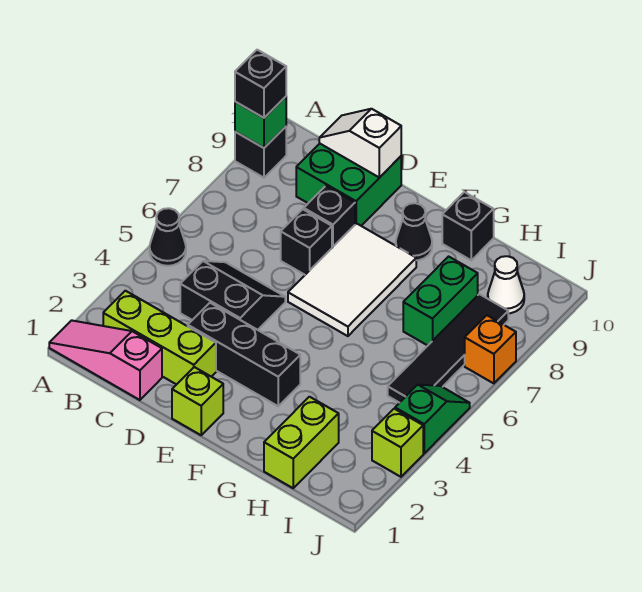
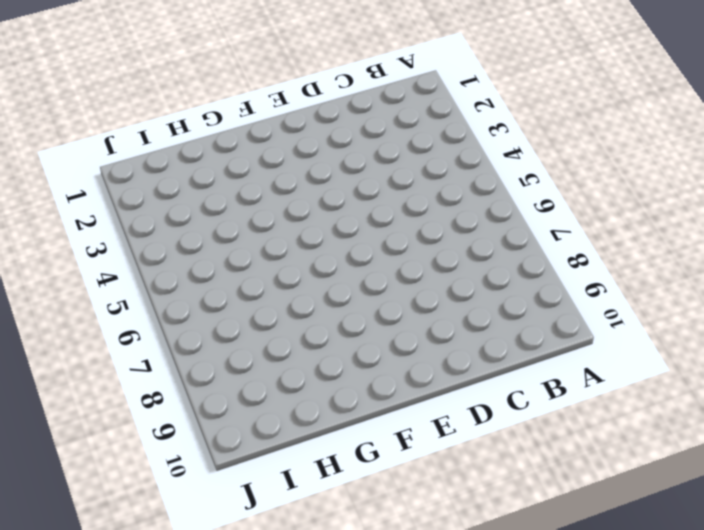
none -> pink 1x3 slope [49,320,162,400]
none -> black 1x1 cone [149,208,186,266]
none -> black 1x1 brick [235,127,286,178]

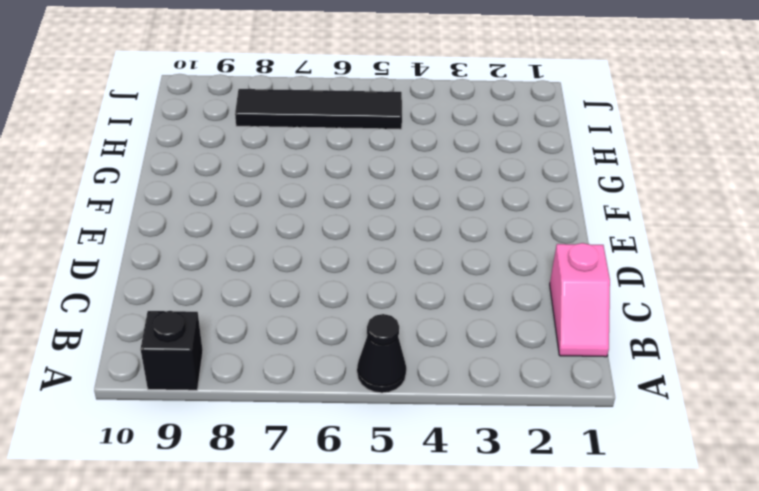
pink 1x2 slope [550,243,610,357] -> pink 1x3 slope [49,320,162,400]
none -> lime 1x3 brick [103,291,216,385]
none -> black 2x2 slope [180,261,285,330]
none -> green 2x2 brick [296,144,401,226]

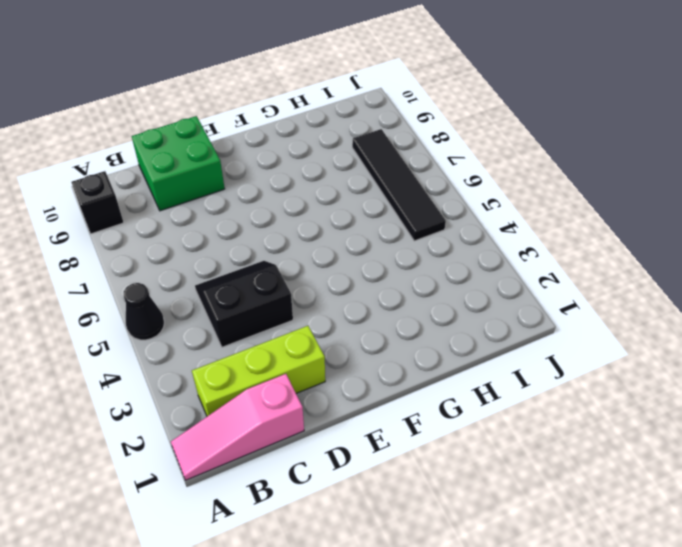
none -> black 1x3 brick [188,303,300,406]
none -> black 1x1 brick [281,209,332,275]
none -> black 1x1 brick [304,186,355,248]

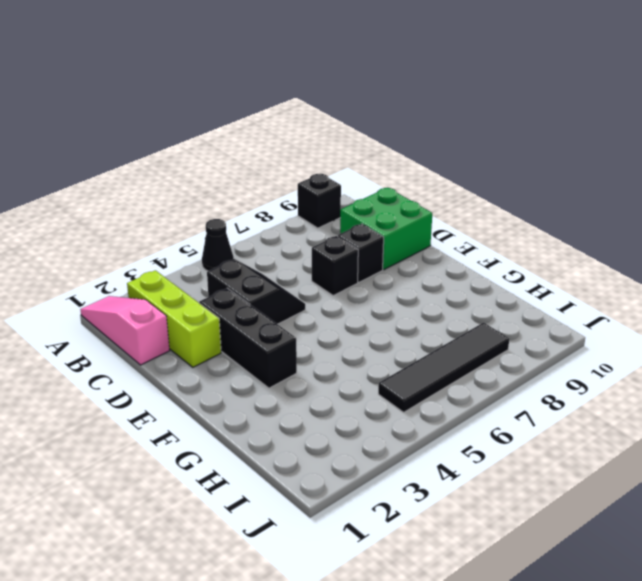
none -> lime 1x1 brick [172,367,223,435]
none -> white 2x3 tile [288,223,416,336]
none -> black 1x1 cone [396,203,432,260]

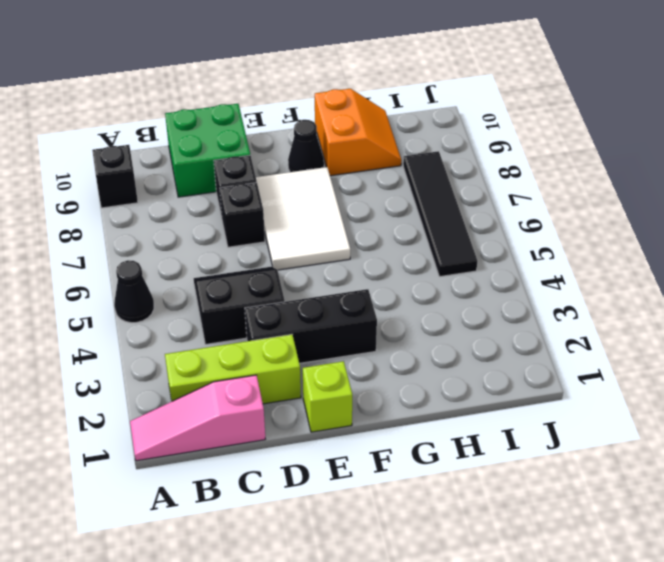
orange 2x2 slope [315,89,401,176] -> black 1x1 brick [442,192,494,260]
none -> lime 1x2 brick [264,397,339,488]
none -> green 1x2 brick [403,256,478,345]
none -> white 1x1 cone [488,256,524,313]

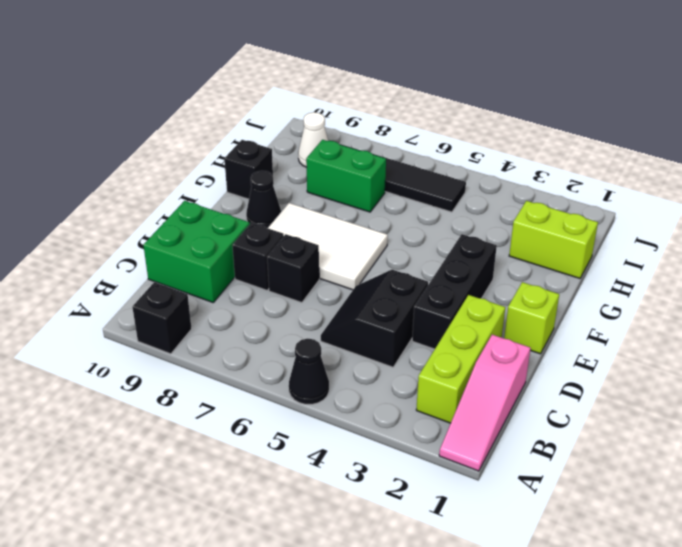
none -> lime 1x1 brick [372,409,423,477]
none -> green 1x2 slope [395,385,470,453]
none -> orange 1x1 brick [465,315,516,383]

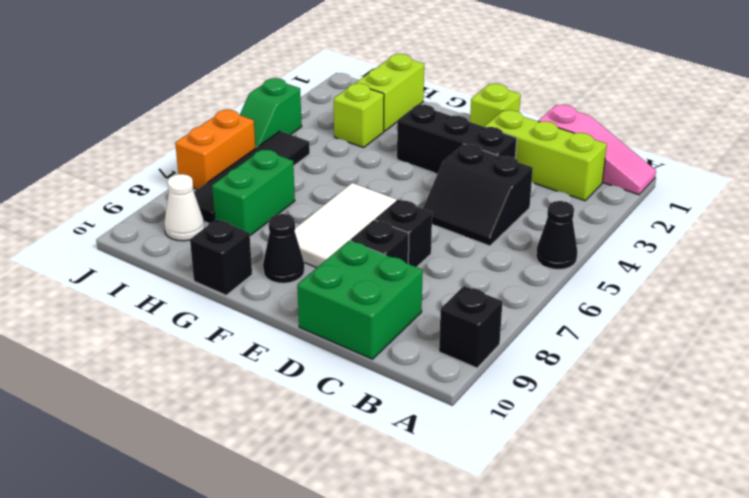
lime 1x1 brick [334,83,384,148] -> lime 1x1 brick moved to [372,409,423,477]
orange 1x2 brick [175,110,255,189] -> orange 1x1 brick [465,315,516,383]
none -> green 1x1 brick [235,97,286,148]
none -> white 1x2 slope [319,109,401,178]
none -> black 1x1 brick [235,50,286,118]

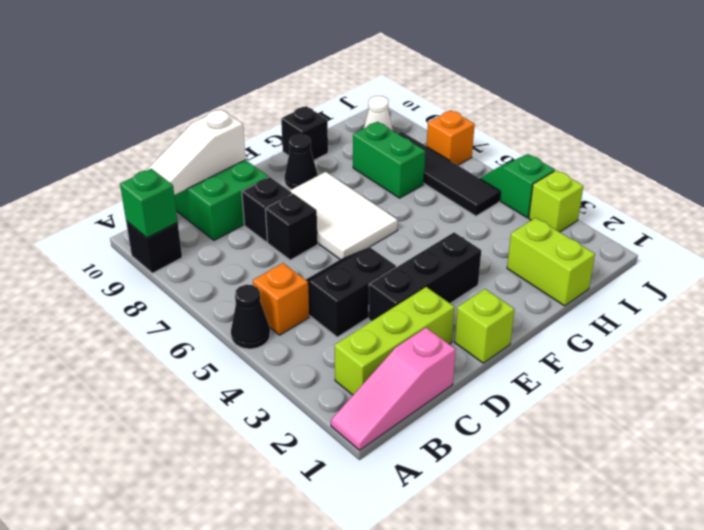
orange 1x1 brick [253,263,309,335] -> none
white 1x3 slope [146,109,246,195] -> white 1x2 slope [319,109,401,178]
none -> black 1x1 brick [235,50,286,118]

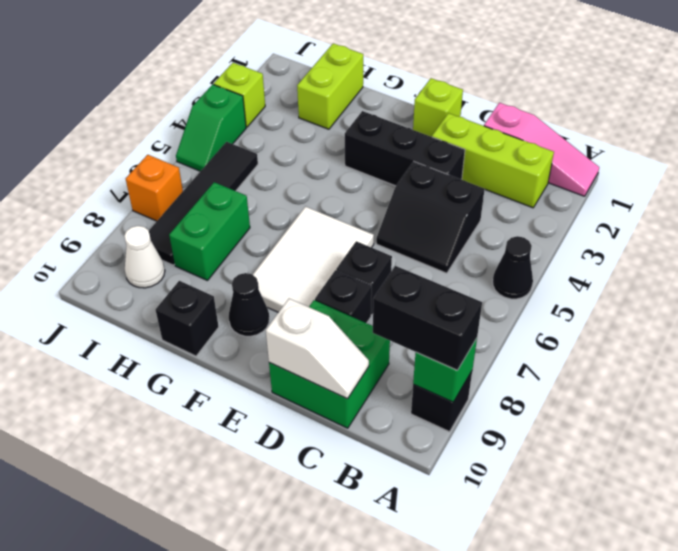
black 1x2 brick [373,266,482,370] -> black 1x1 brick [235,50,286,118]

